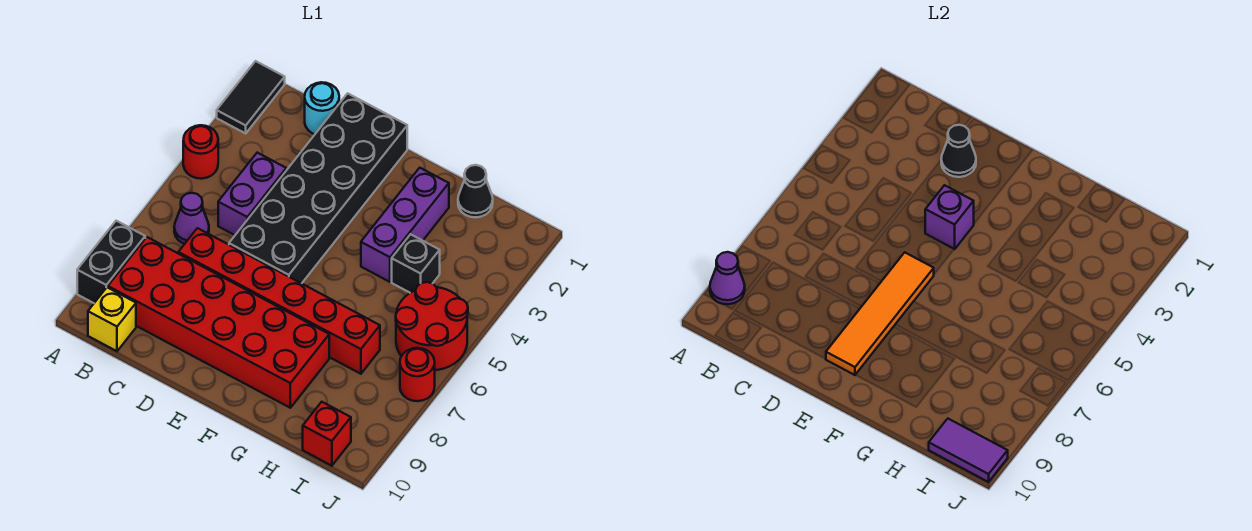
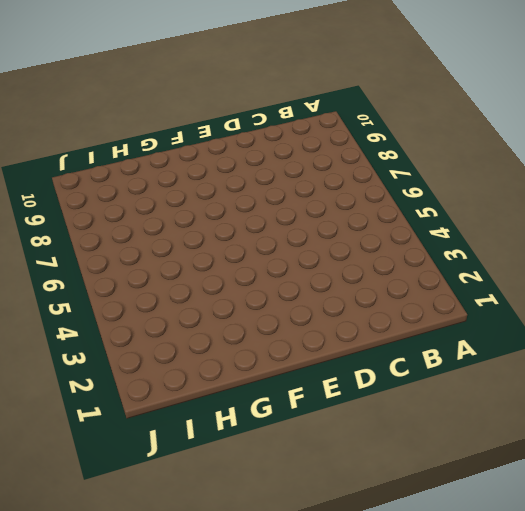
none -> black 1x2 tile [217,61,285,133]
none -> red 1x1 round brick [183,125,218,179]
none -> black 1x2 brick [77,221,145,303]

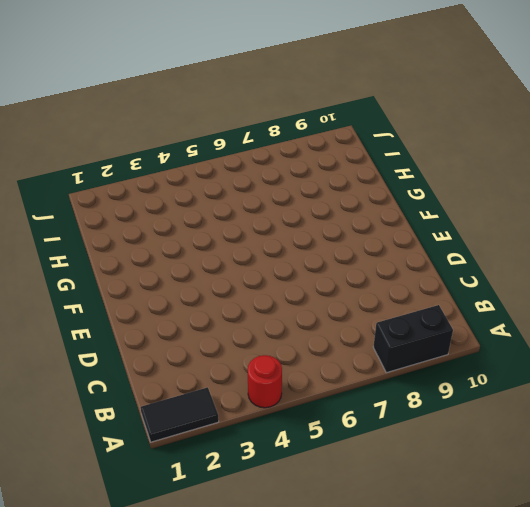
none -> purple 1x1 cone [174,193,209,244]
none -> red 2x6 brick [108,237,329,408]
none -> yellow 1x1 brick [88,287,136,351]

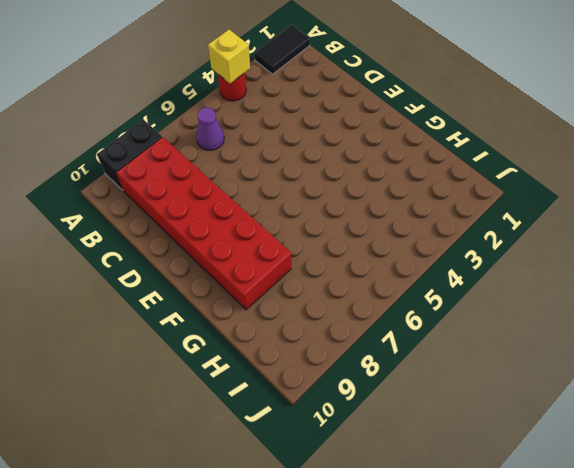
yellow 1x1 brick [208,30,250,84] -> yellow 1x1 brick moved to [88,287,136,351]
none -> cyan 1x1 round brick [305,82,339,134]
none -> purple 1x2 brick [218,153,286,235]
none -> red 1x6 brick [178,228,380,374]

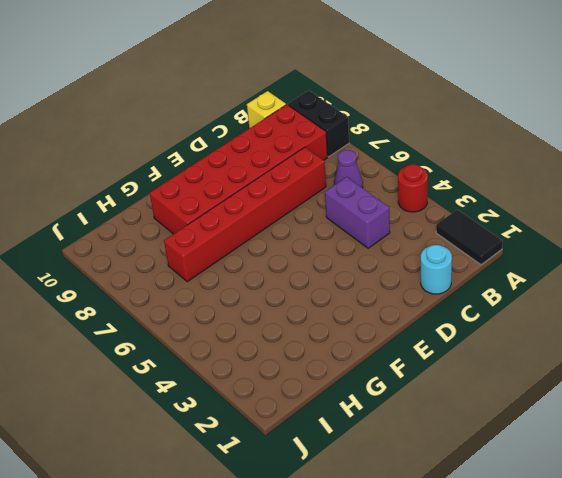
none -> black 2x6 brick [229,93,407,283]
none -> purple 1x3 brick [361,168,449,282]
none -> black 1x1 cone [458,165,493,217]

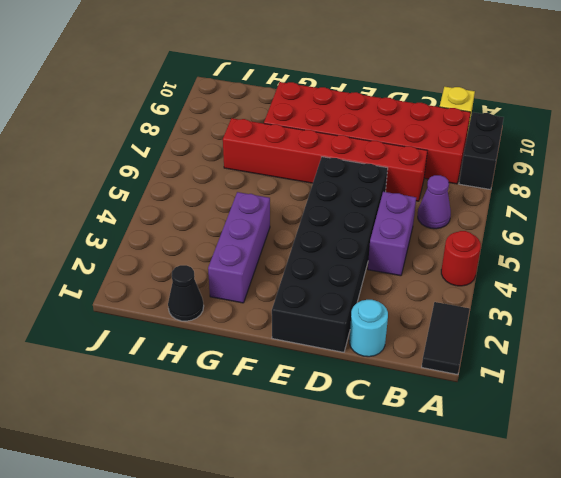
none -> black 1x1 brick [392,234,440,293]
none -> red 2x2 round brick [396,282,468,370]
none -> red 1x1 brick [303,402,351,466]

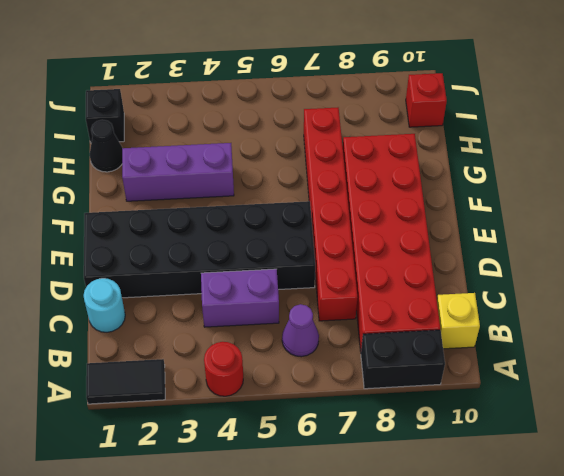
black 1x1 brick [86,89,124,143] -> black 1x1 brick moved to [392,234,440,293]
none -> red 2x2 round brick [396,282,468,370]
none -> red 1x1 round brick [400,348,435,401]
none -> purple 1x1 cone [710,252,745,304]

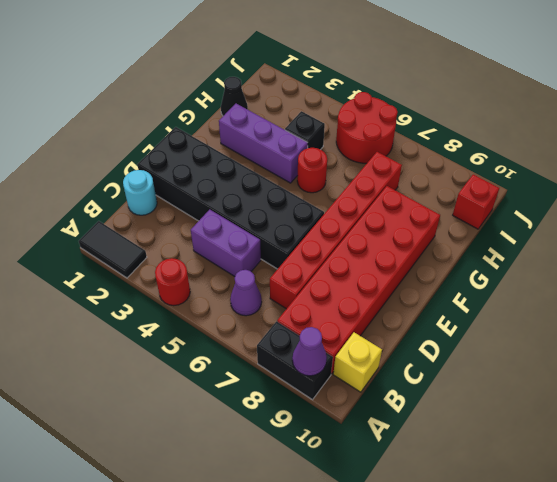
red 1x1 round brick [297,148,327,193] -> red 1x1 round brick moved to [400,348,435,401]
none -> black 1x1 cone [941,125,976,177]
none -> purple 1x1 brick [925,185,974,249]
none -> orange 1x4 tile [826,252,934,375]

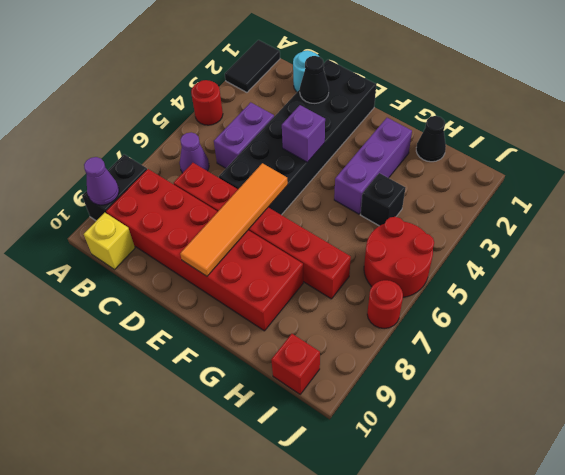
none -> purple 1x2 tile [929,419,1008,482]

